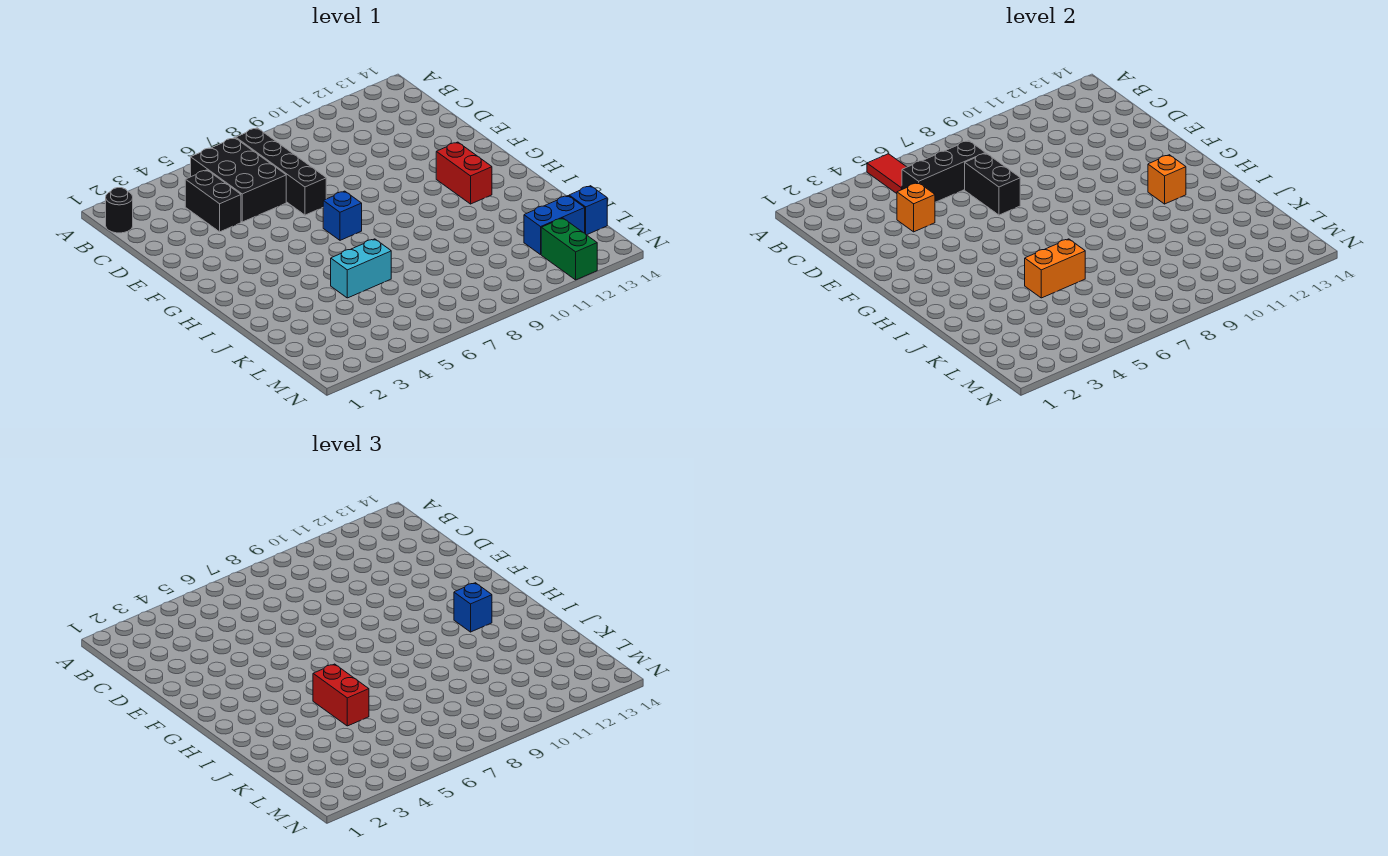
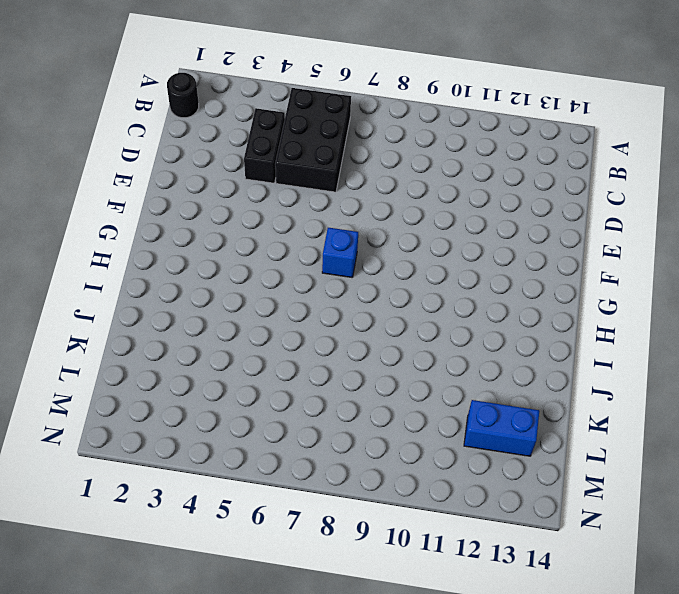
none -> black 1x4 brick [236,128,326,215]
none -> red 1x2 brick [436,142,492,204]
none -> cyan 1x2 brick [331,239,391,298]

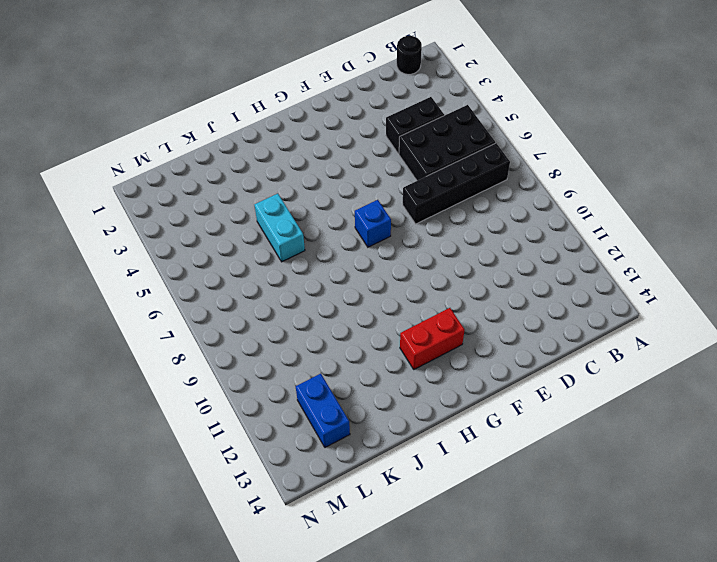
none -> blue 1x1 brick [569,186,607,235]
none -> green 1x2 brick [541,218,597,280]
none -> red 1x2 tile [867,154,906,194]

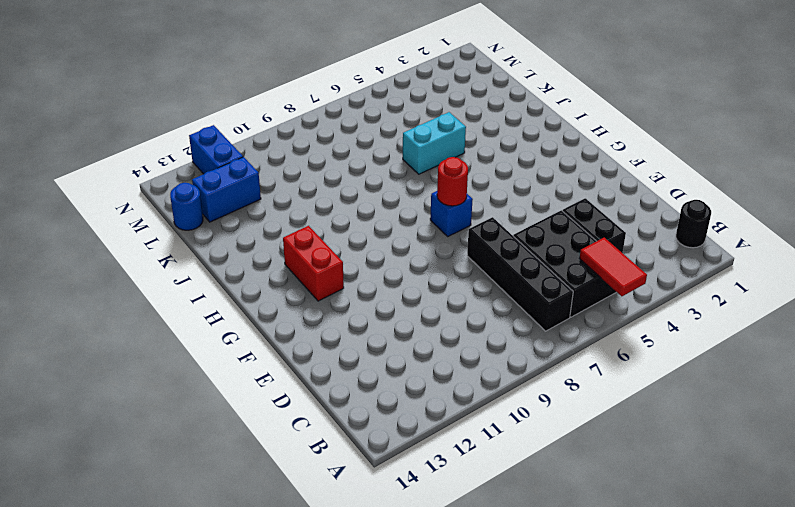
red 1x1 round brick [437,157,468,206] -> none
blue 1x1 round brick [170,183,203,230] -> blue 1x1 brick [569,186,607,235]
blue 1x2 brick [189,125,243,174] -> green 1x2 brick [541,218,597,280]
none -> black 1x3 brick [902,141,985,202]
none -> orange 1x1 brick [897,183,935,232]
none -> black 1x2 brick [965,153,1020,215]

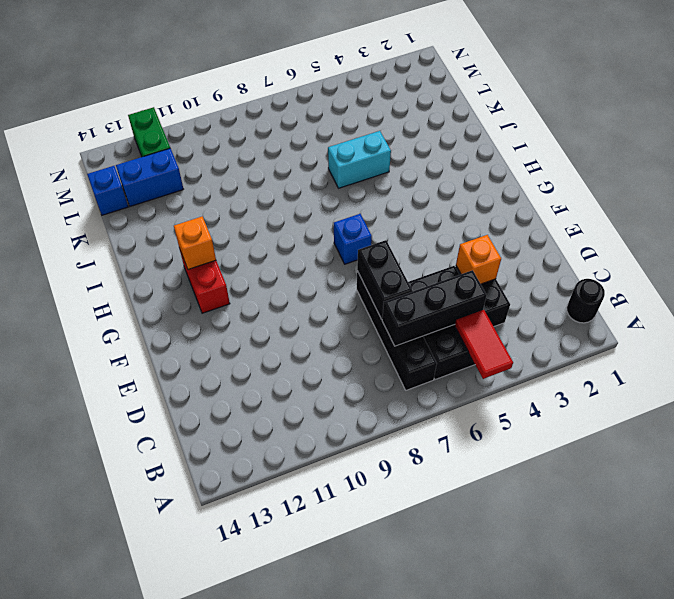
none -> orange 1x2 brick [1025,239,1085,298]
none -> blue 1x1 brick [454,583,492,632]
none -> red 1x2 brick [313,664,369,726]

